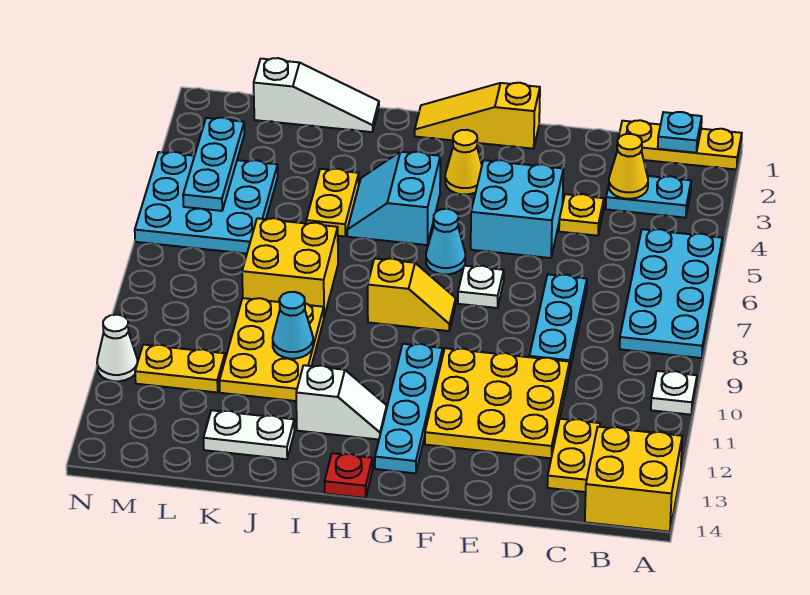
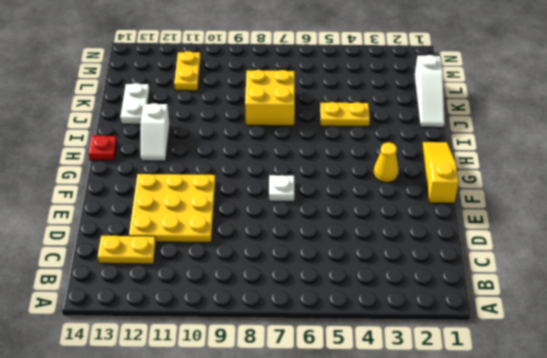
none -> yellow 1x3 plate [617,120,742,169]
none -> cyan 2x4 plate [620,229,722,358]
none -> white 1x1 plate [651,371,697,415]
none -> yellow 2x2 brick [585,427,682,532]

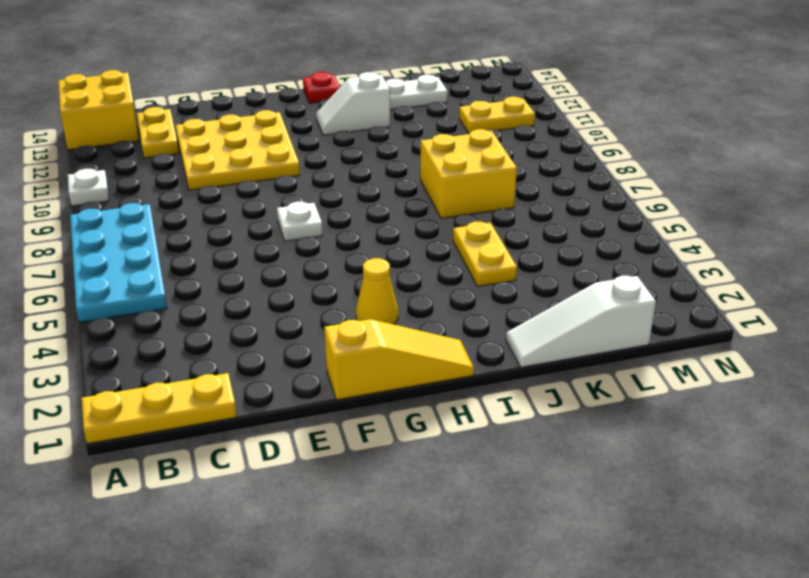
none -> cyan 1x2 plate [606,176,691,218]
none -> yellow 1x1 plate [559,194,604,236]
none -> cyan 1x3 plate [529,274,587,372]
none -> cyan 2x2 brick [471,160,563,258]

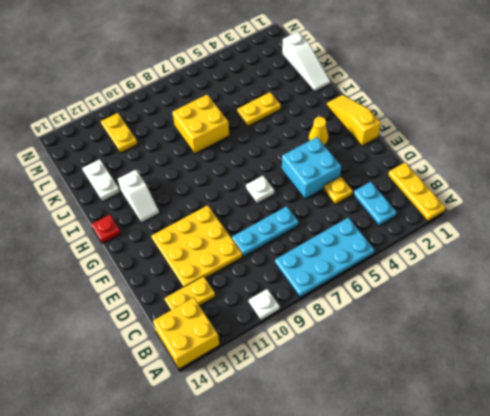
none -> cyan 1x1 cone [426,209,465,274]
none -> yellow 1x2 slope [368,259,456,331]
none -> cyan 1x4 plate [375,344,443,473]
none -> cyan 2x2 slope [347,152,440,245]

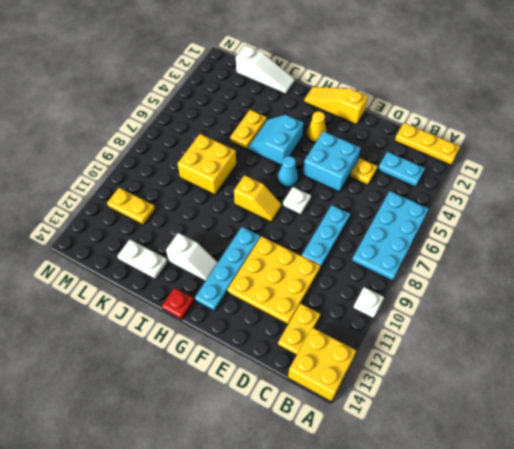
none -> yellow 2x3 plate [219,298,324,401]
none -> cyan 3x3 plate [135,152,278,254]
none -> white 1x1 cone [97,315,138,381]
none -> cyan 1x1 plate [658,112,702,153]

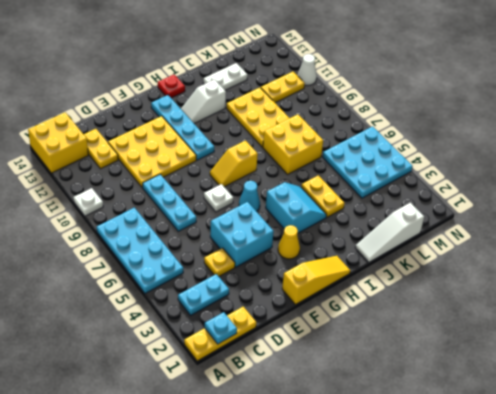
none -> yellow 1x1 cone [609,134,648,199]
none -> cyan 1x1 cone [273,292,313,359]
none -> cyan 1x3 plate [183,118,245,211]

